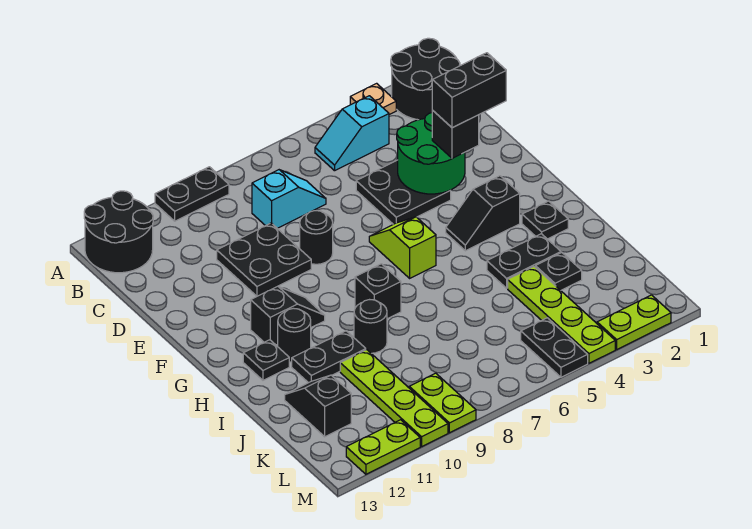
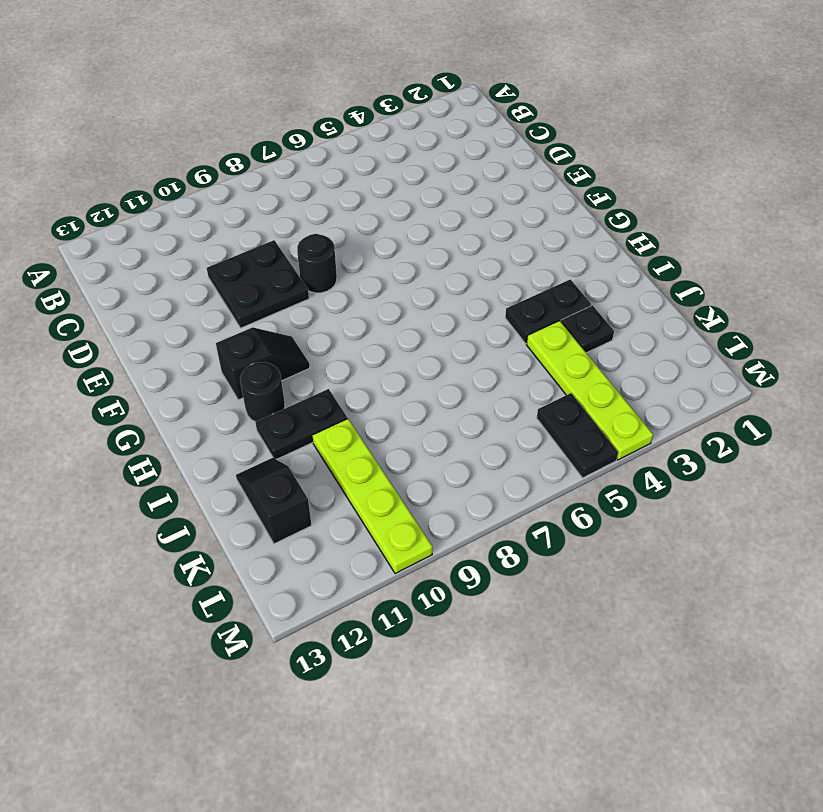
none -> black 2x2 round brick [391,38,460,120]
none -> tan 1x1 plate [350,83,396,115]
none -> black 1x2 plate [155,167,229,221]
none -> black 2x2 round brick [84,191,153,273]

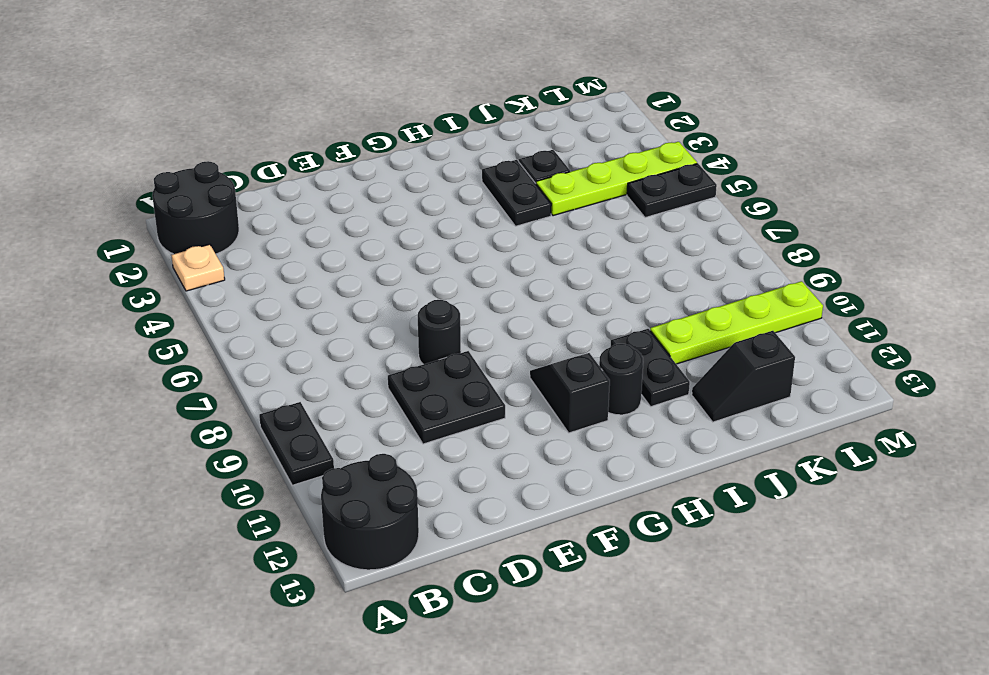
none -> cyan 1x2 slope [315,96,389,171]
none -> cyan 1x2 slope [252,170,326,228]
none -> black 2x2 plate [356,160,451,224]
none -> lime 1x2 slope [369,217,436,278]

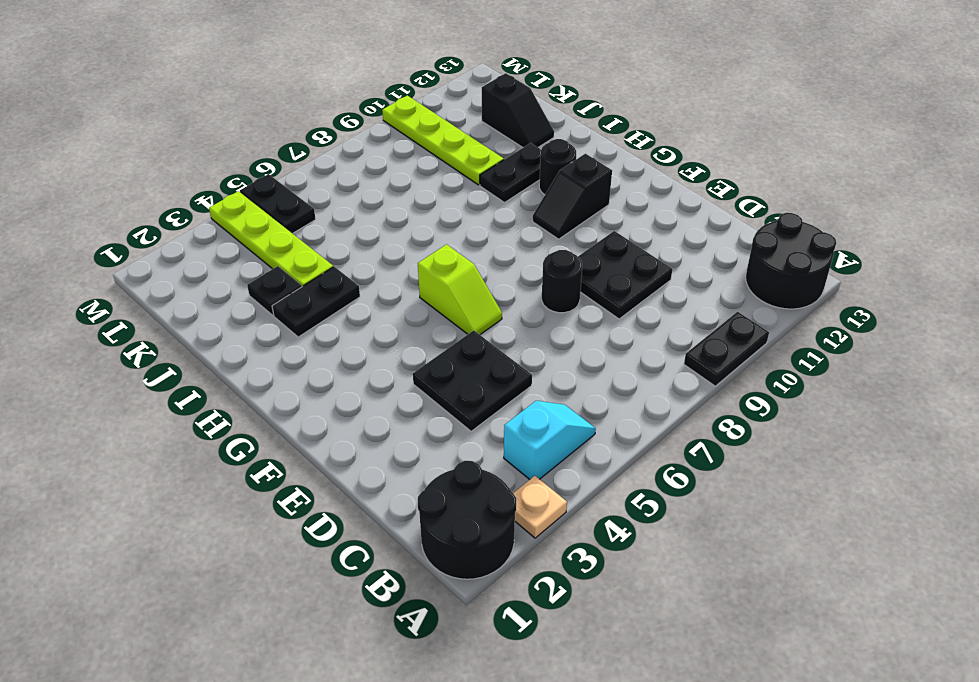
none -> cyan 1x2 slope [252,170,326,228]
none -> black 1x2 slope [446,176,520,251]
none -> black 1x1 plate [522,201,568,239]
none -> black 1x1 brick [355,264,401,319]

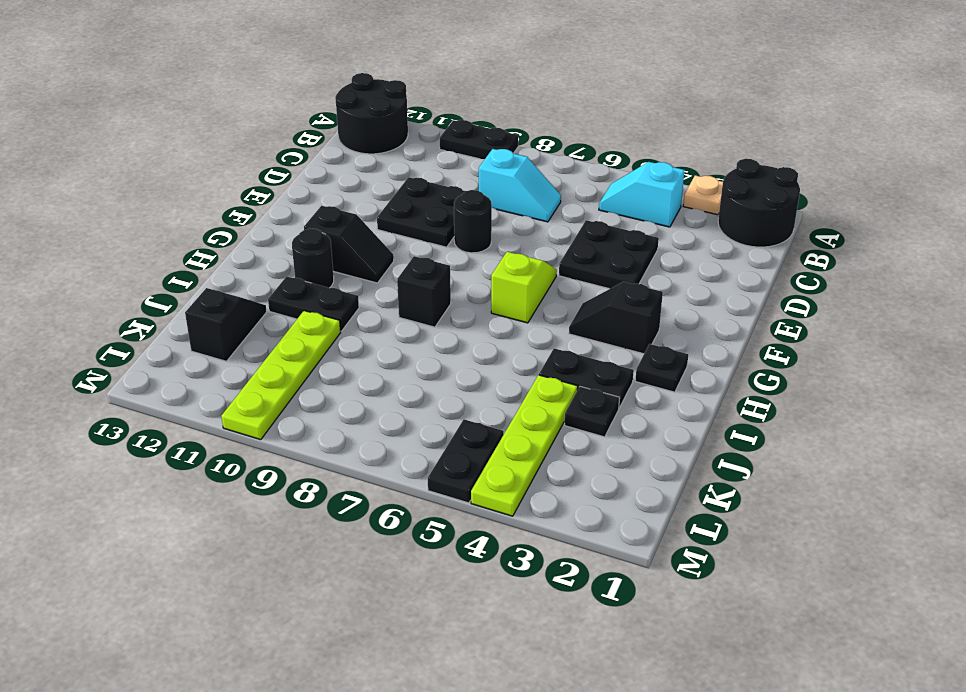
none -> black 1x1 plate [243,340,289,380]
none -> black 1x1 round brick [354,300,387,353]
none -> lime 1x2 plate [409,373,476,433]
none -> lime 1x2 plate [597,295,671,349]

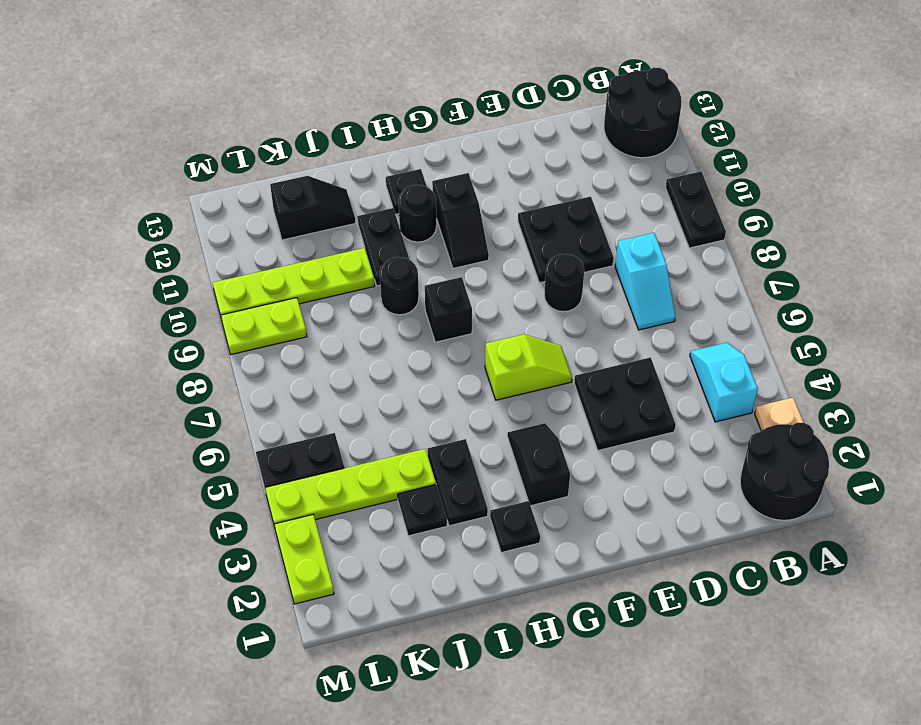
none -> lime 1x2 plate [346,420,420,474]
none -> green 2x2 round brick [397,113,465,194]
none -> black 1x1 brick [432,111,479,158]
none -> black 1x2 brick [432,53,506,128]

